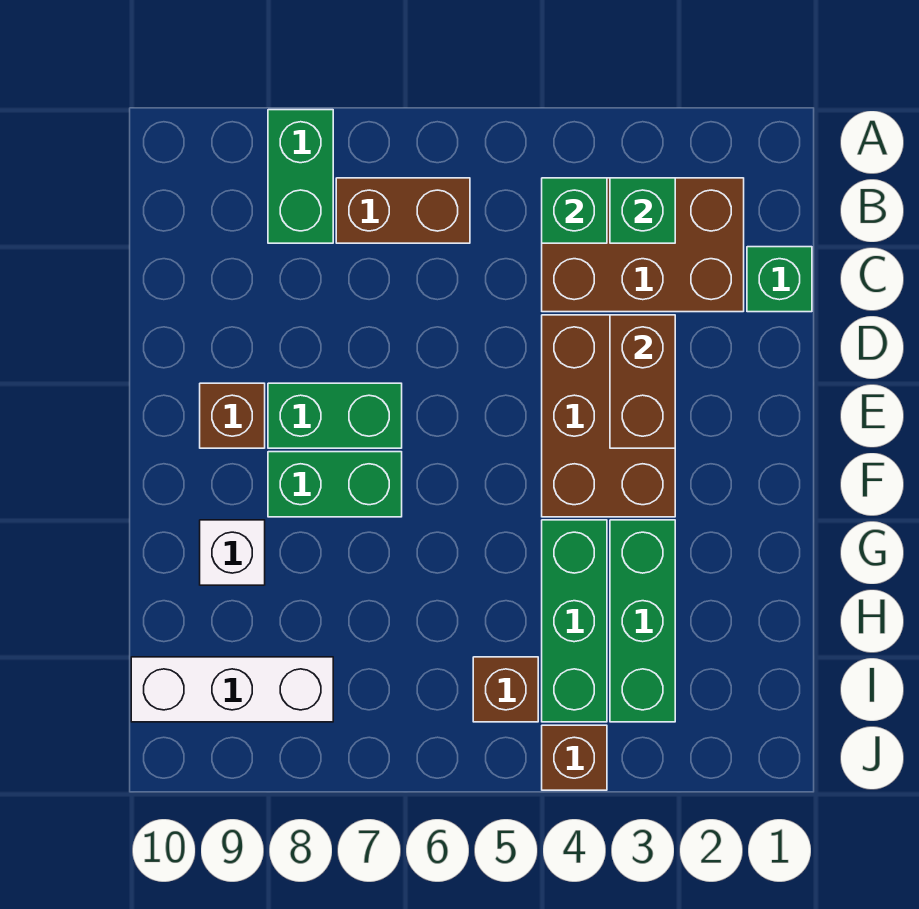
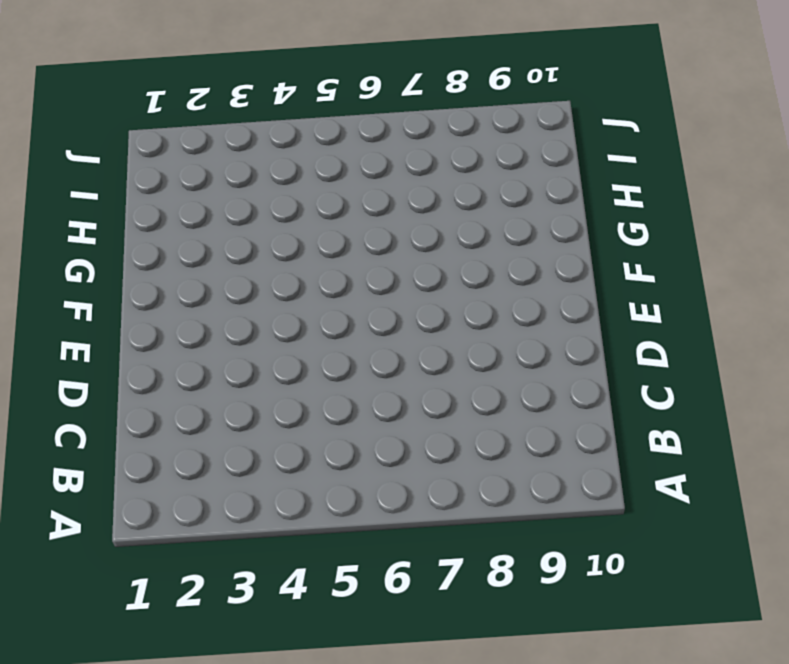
none -> green 1x2 brick [268,110,333,243]
none -> brown 2x3 brick [542,178,744,312]
none -> brown 1x2 brick [336,178,470,243]

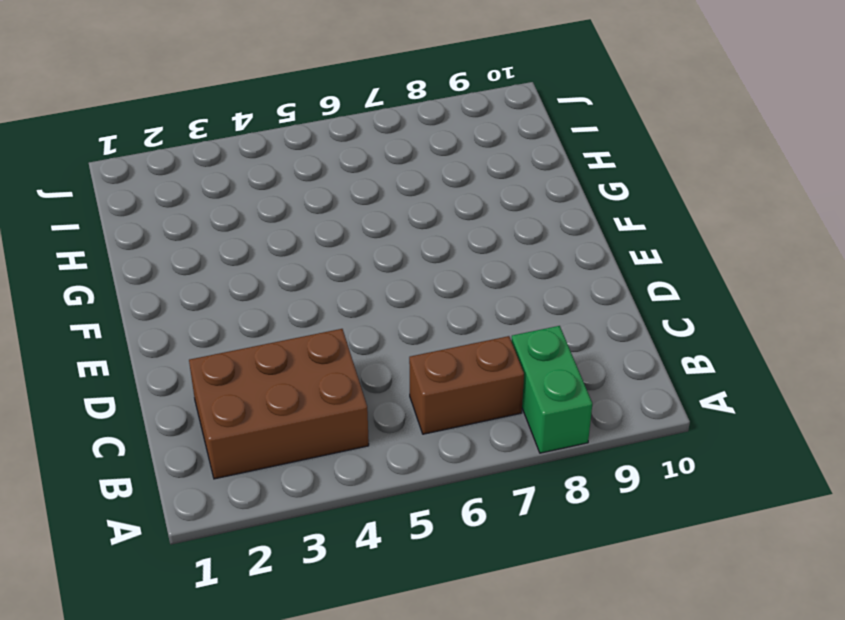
none -> green 1x1 brick [747,247,812,312]
none -> brown 2x3 brick [542,315,675,517]
none -> green 1x2 brick [268,383,402,448]

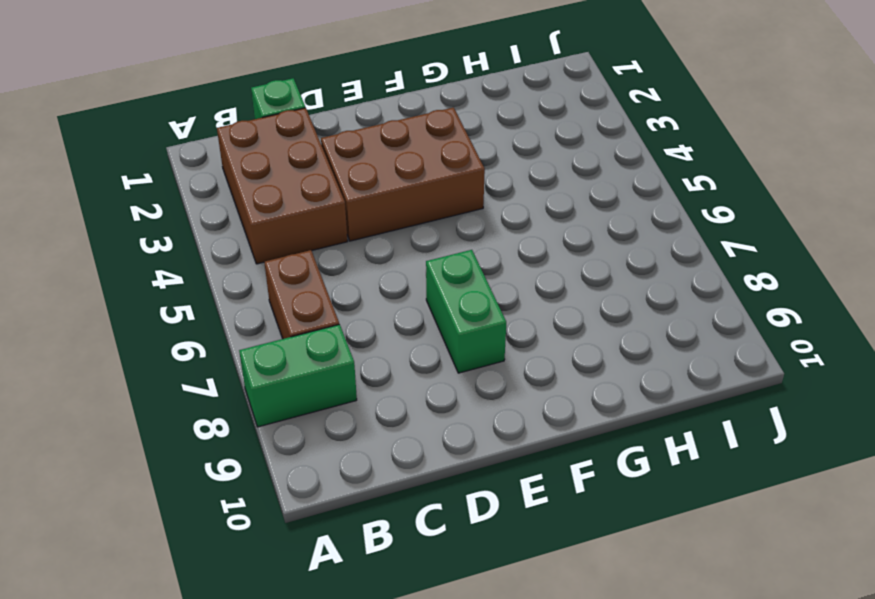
none -> brown 1x1 brick [200,383,265,448]
none -> green 1x2 brick [268,452,402,517]
none -> green 1x3 brick [610,520,675,722]

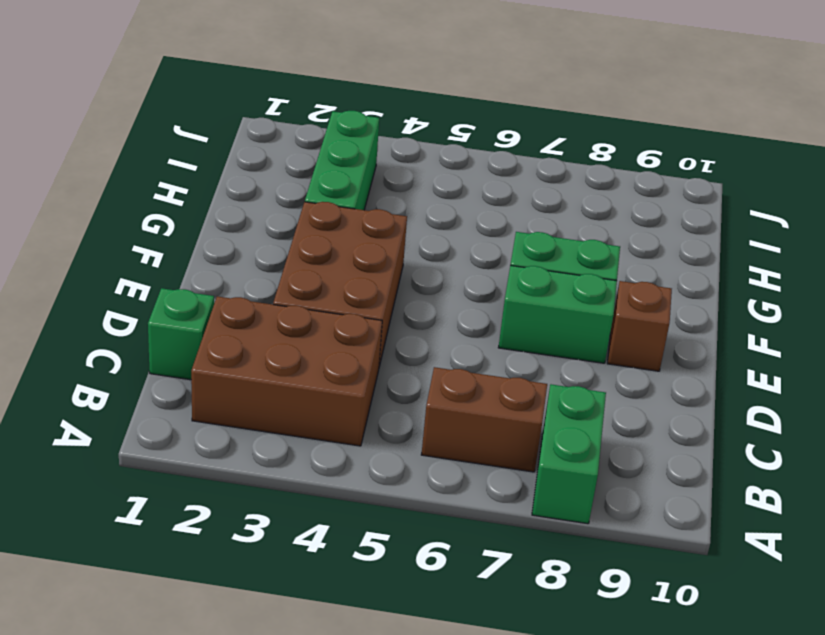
none -> green 1x3 brick [542,520,607,722]
none -> white 1x1 brick [200,520,265,585]
none -> brown 1x1 brick [473,657,538,722]

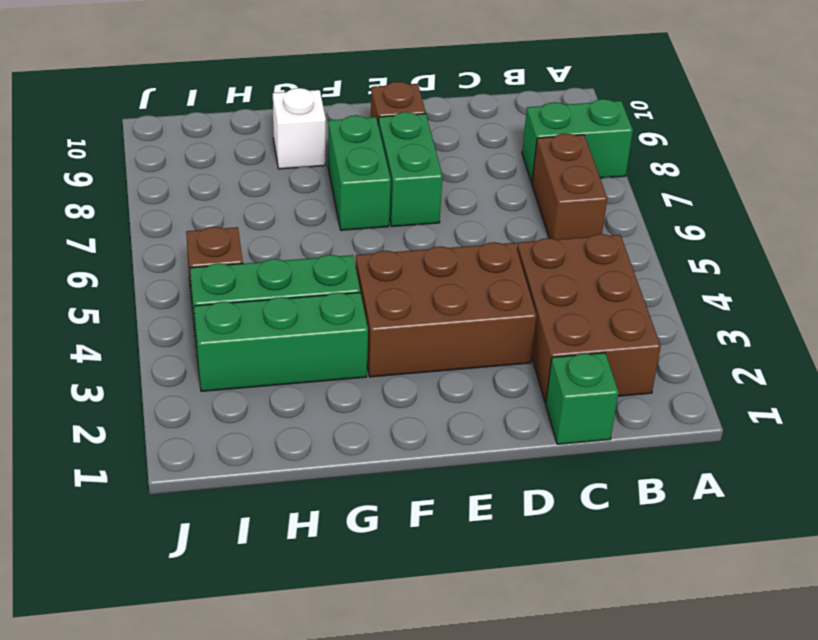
none -> white 1x3 brick [131,657,333,722]
none -> brown 1x1 brick [542,725,607,790]
none -> green 1x1 brick [610,178,675,243]

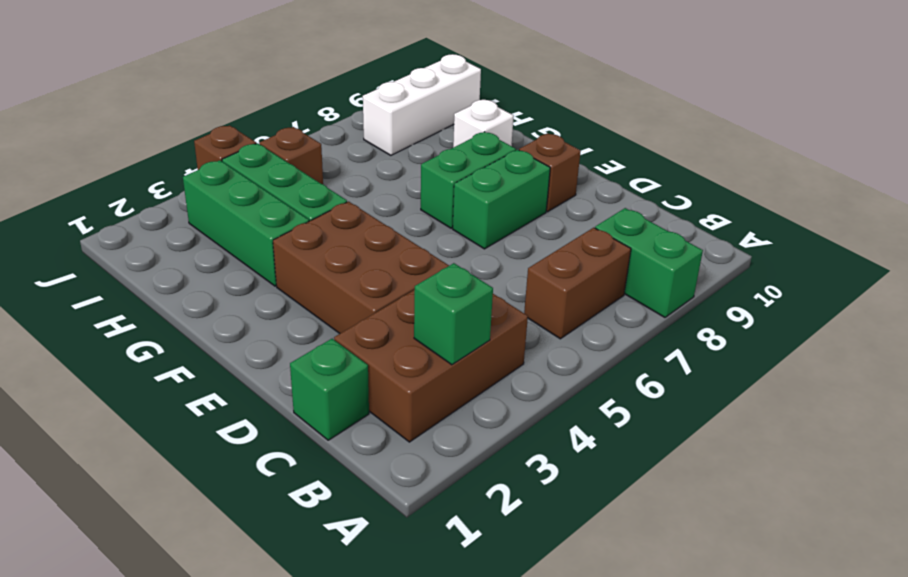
none -> green 1x1 brick [542,178,607,243]
none -> brown 1x2 brick [610,315,675,448]

